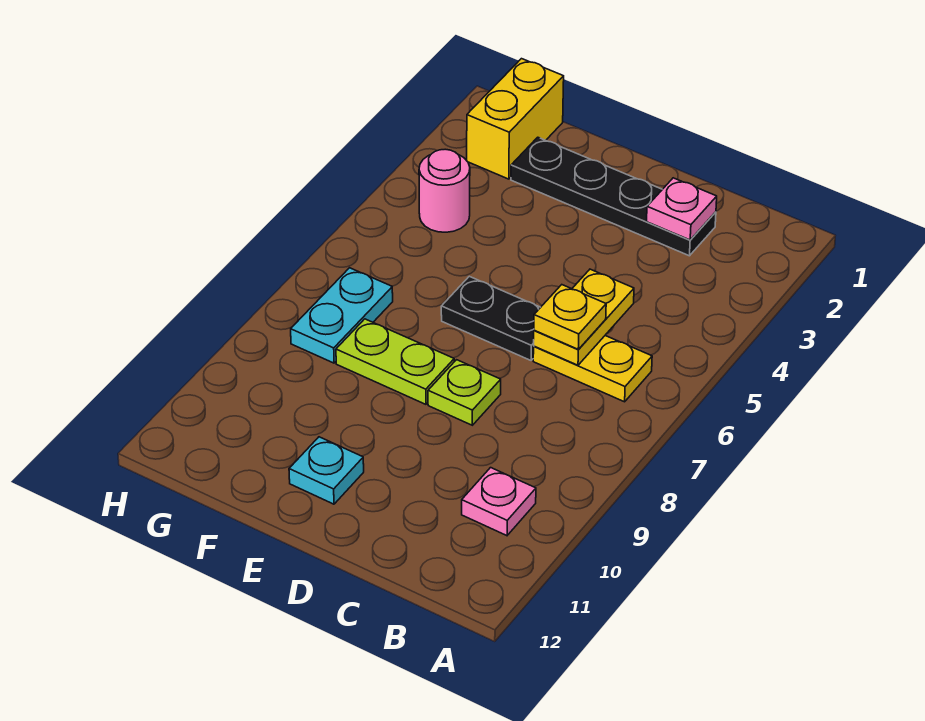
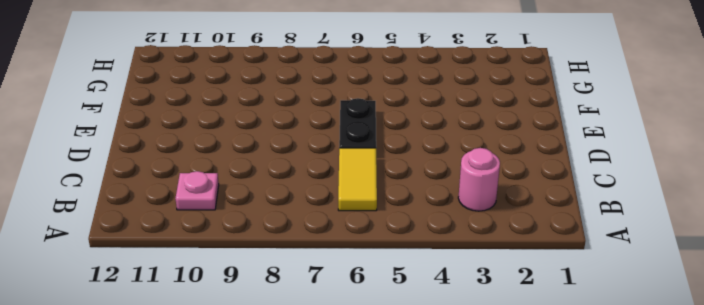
pink 1x1 round brick [458,148,500,211] -> pink 1x1 round brick moved to [419,149,470,232]
yellow 1x2 tile [338,148,377,211] -> yellow 1x2 plate [533,336,652,402]
none -> black 1x4 plate [511,137,716,256]
none -> lime 1x1 plate [428,360,501,425]
none -> lime 1x2 plate [336,319,454,404]

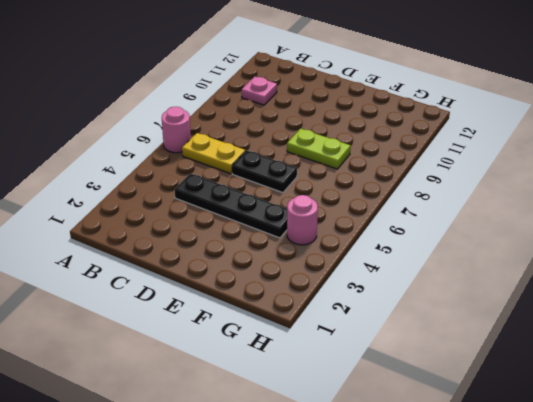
pink 1x1 round brick [162,107,191,153] -> none
black 1x4 plate [175,173,287,238] -> black 1x4 plate moved to [511,137,716,256]
none -> lime 1x1 plate [428,360,501,425]
none -> cyan 1x1 plate [289,437,364,504]
none -> yellow 1x2 brick [467,59,564,179]

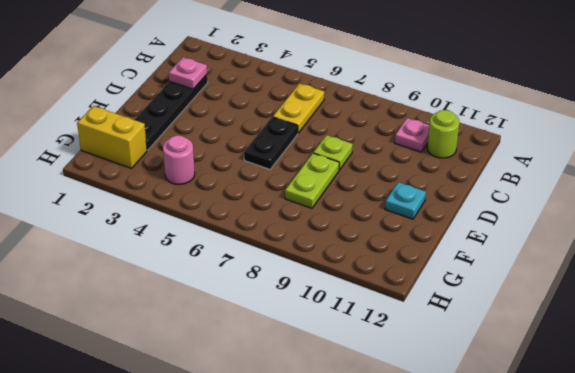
lime 1x1 round brick [427,110,459,158] -> none
none -> cyan 1x2 plate [291,268,393,363]
none -> yellow 1x2 plate [534,269,634,365]
none -> yellow 1x1 plate [534,285,606,349]

